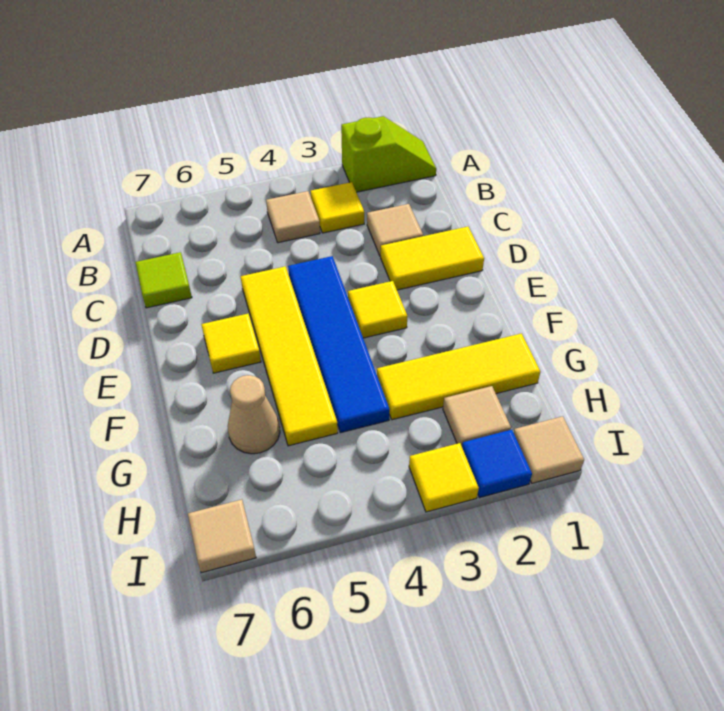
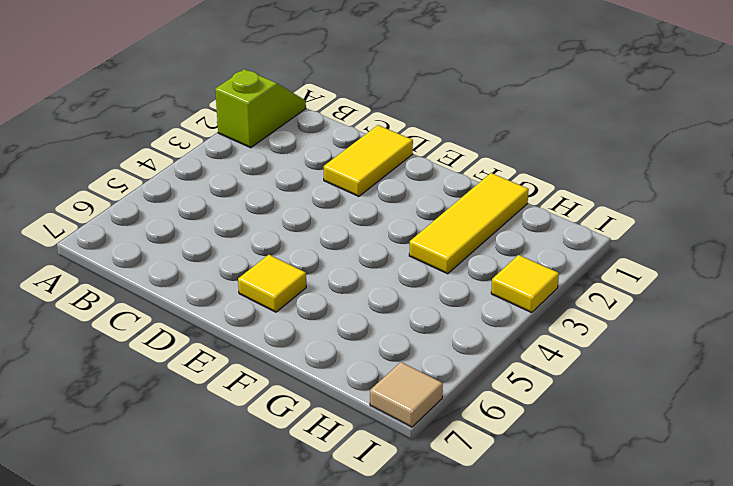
none -> yellow 1x1 tile [311,182,364,233]
none -> tan 1x1 tile [266,191,320,243]
none -> tan 1x1 tile [367,204,423,256]

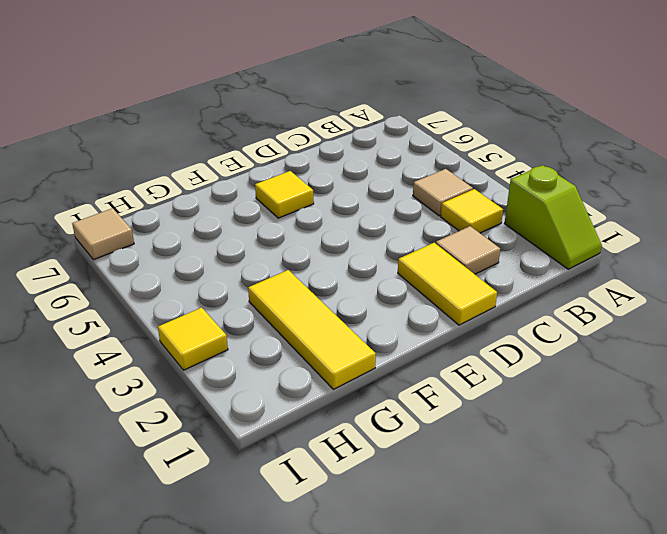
none -> lime 1x1 tile [135,252,192,308]
none -> blue 1x4 tile [288,256,390,433]
none -> yellow 1x4 tile [241,266,338,446]

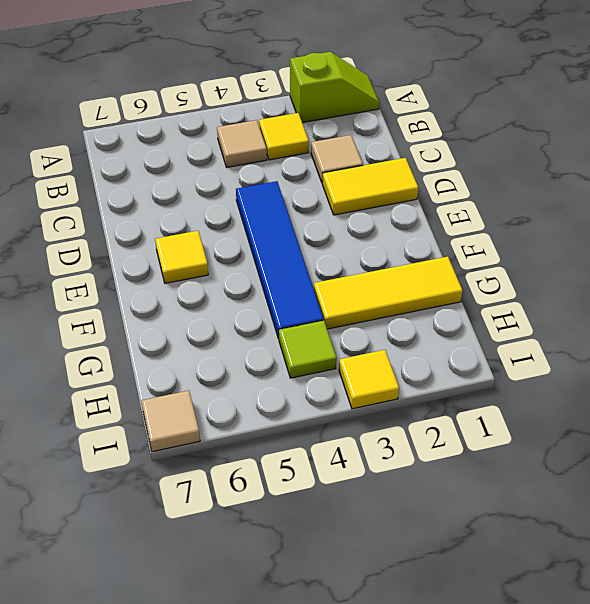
lime 1x1 tile [279,321,337,378] -> lime 1x1 tile moved to [135,252,192,308]
none -> yellow 1x4 tile [241,266,338,446]
none -> yellow 1x1 tile [348,281,407,338]
none -> tan 1x1 cone [228,375,280,454]

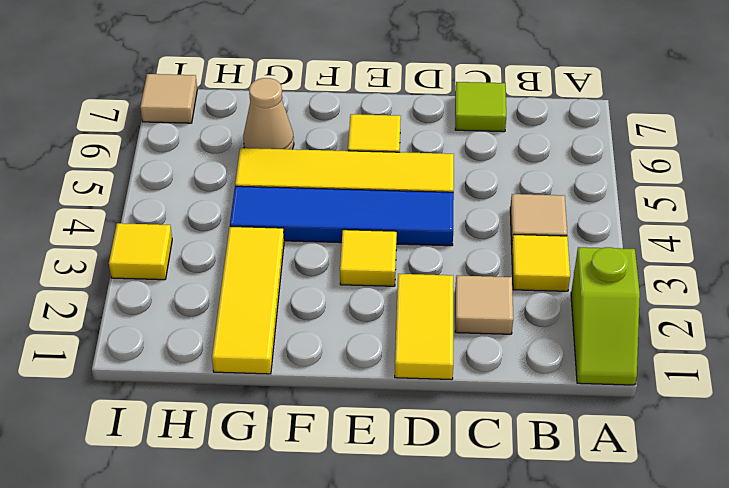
none -> tan 1x1 tile [443,386,511,446]
none -> tan 1x1 tile [514,416,584,483]
none -> blue 1x1 tile [462,430,532,498]

